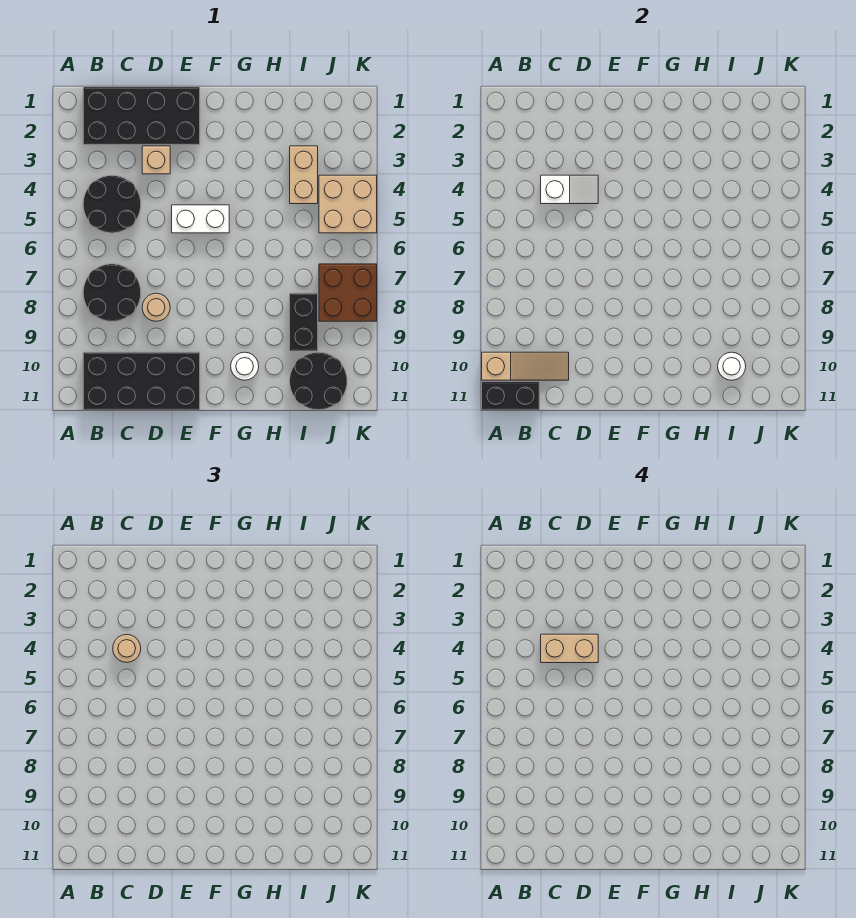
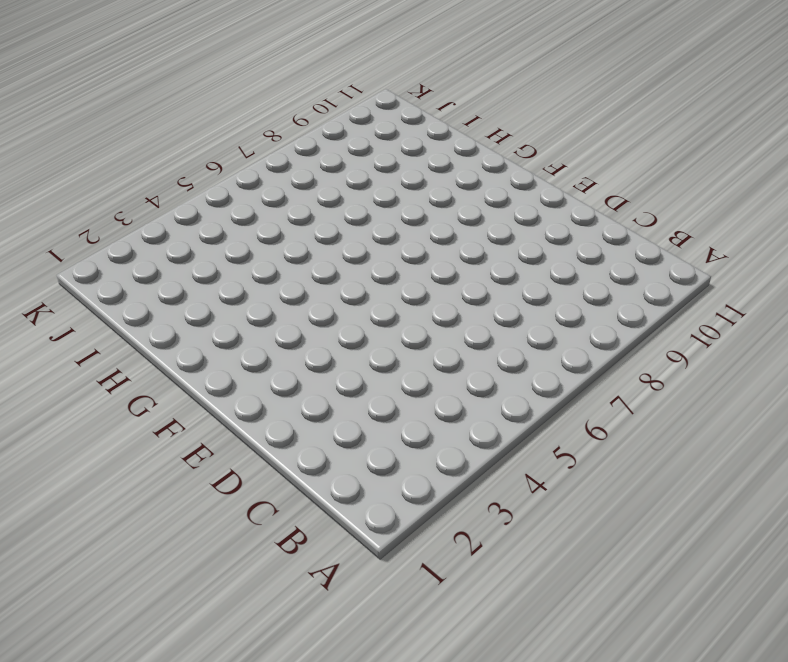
none -> black 2x4 brick [83,87,200,145]
none -> black 2x2 round brick [83,175,141,233]
none -> black 2x2 round brick [83,264,141,321]

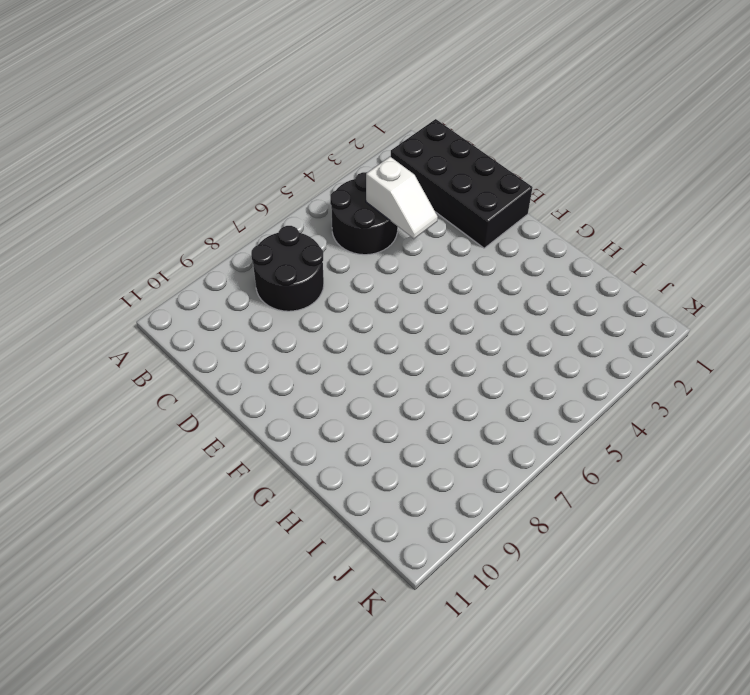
none -> black 2x4 brick [83,352,200,410]
none -> tan 1x1 brick [142,146,170,174]
none -> tan 1x1 round brick [142,293,170,321]

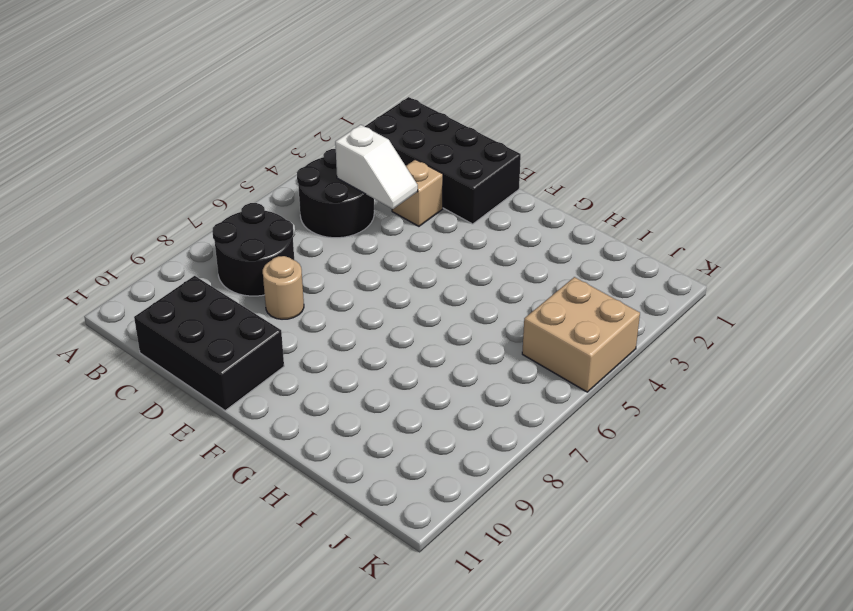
black 2x3 brick [134,276,284,411] -> black 2x4 brick [83,352,200,410]
none -> white 1x2 brick [172,205,229,233]
none -> white 1x1 round brick [231,352,259,380]
none -> tan 1x2 brick [290,146,318,204]

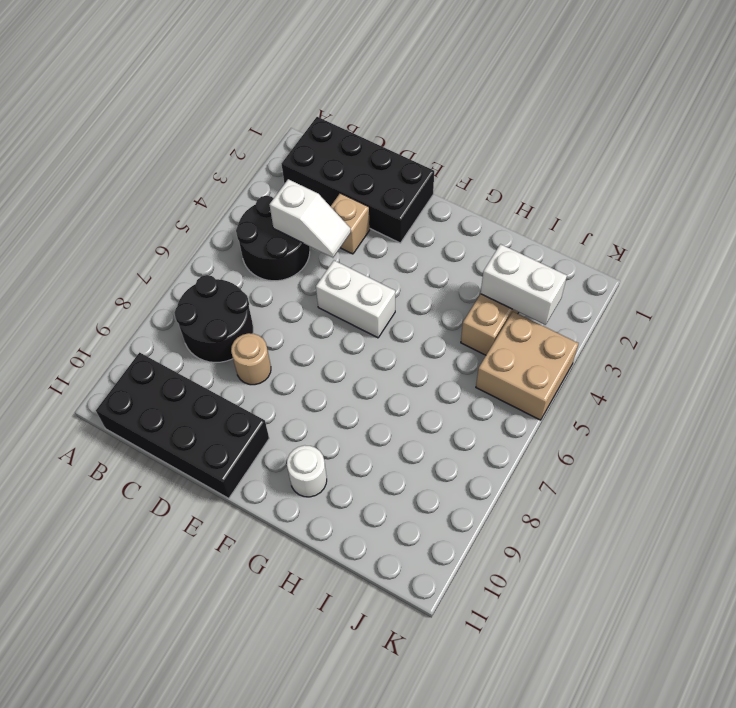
white 1x2 brick [481,244,567,325] -> none
none -> black 1x2 brick [290,293,318,351]
none -> black 2x2 round brick [290,352,347,410]
none -> brown 2x2 brick [319,264,377,321]

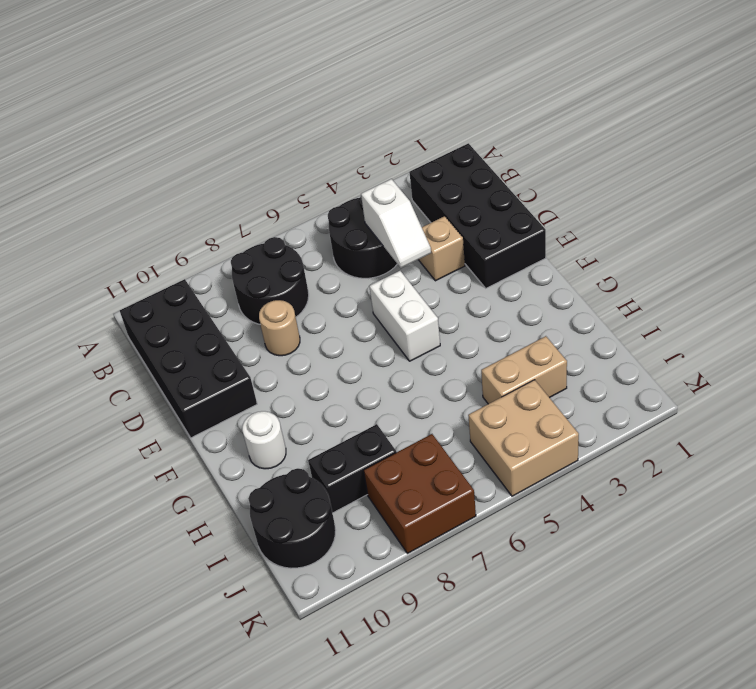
none -> tan 1x3 slope [482,352,569,380]
none -> black 1x2 brick [482,382,539,410]
none -> white 1x1 round brick [718,352,746,380]

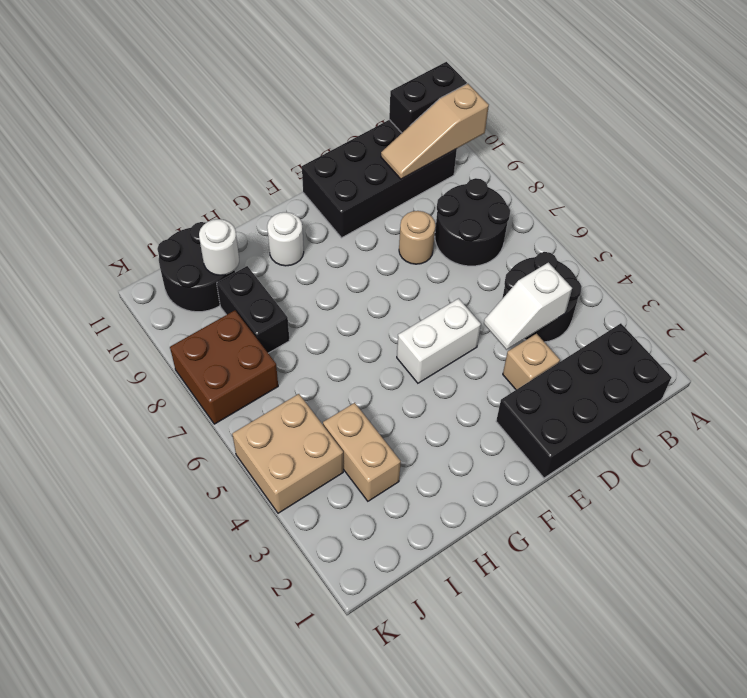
none -> tan 1x1 round brick [113,634,141,662]
none -> tan 1x2 brick [541,634,598,663]

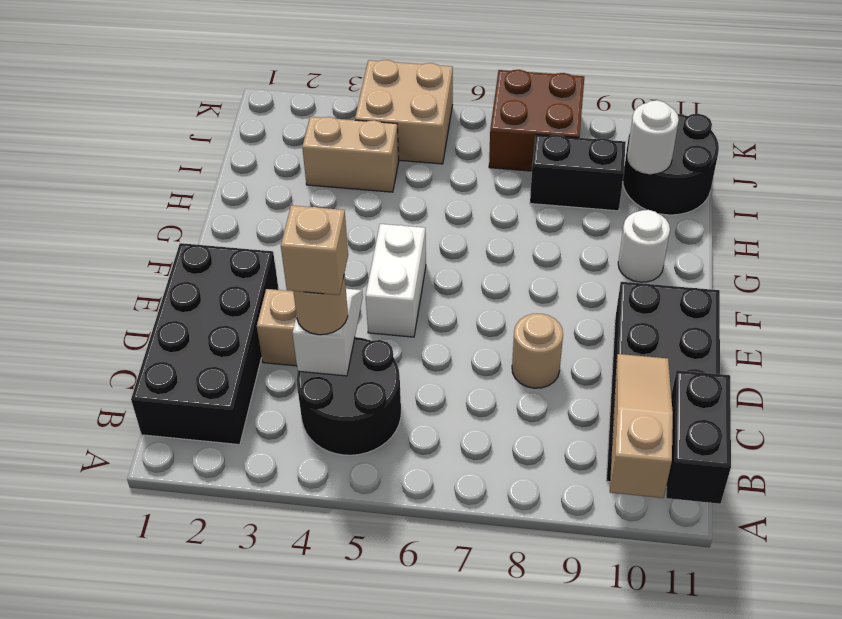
tan 1x1 brick [281,205,348,295] -> tan 1x2 brick [541,634,598,663]
none -> black 2x2 round brick [83,264,141,321]

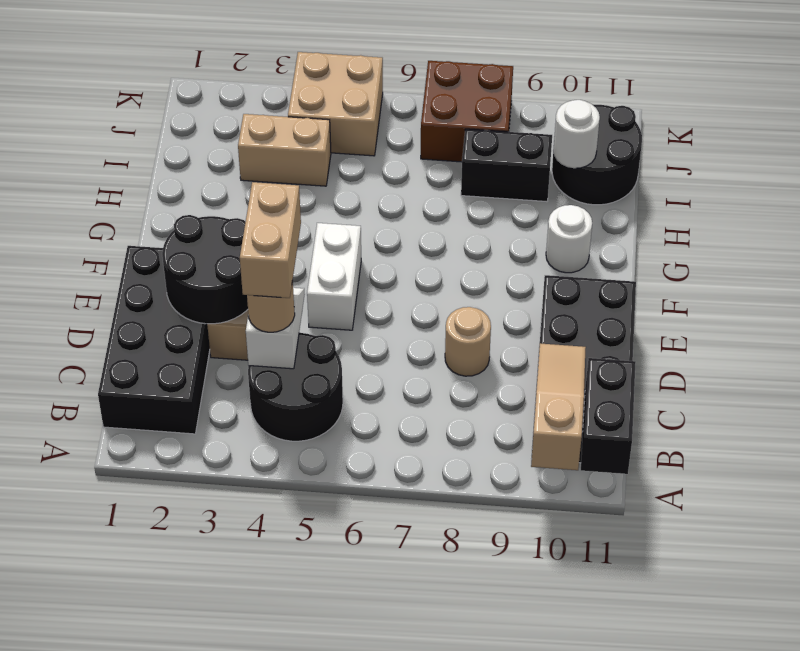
black 2x2 round brick [162,215,248,324] -> black 2x2 round brick moved to [83,264,141,321]

